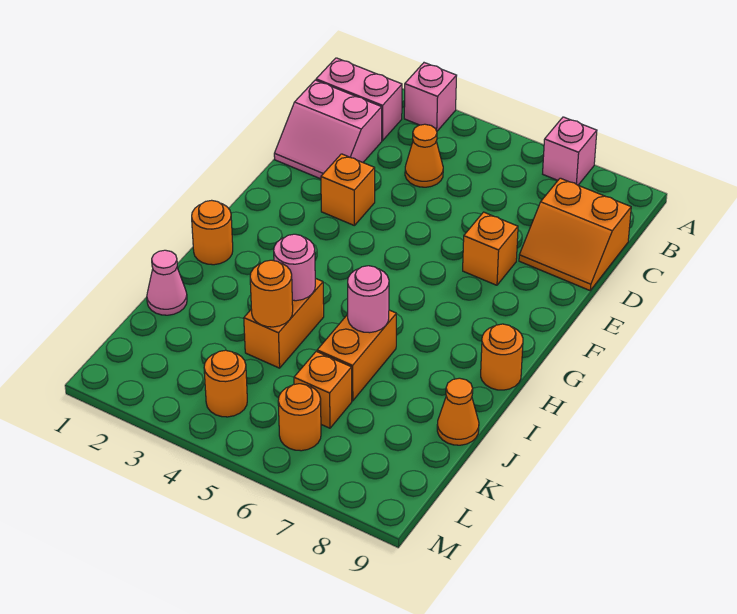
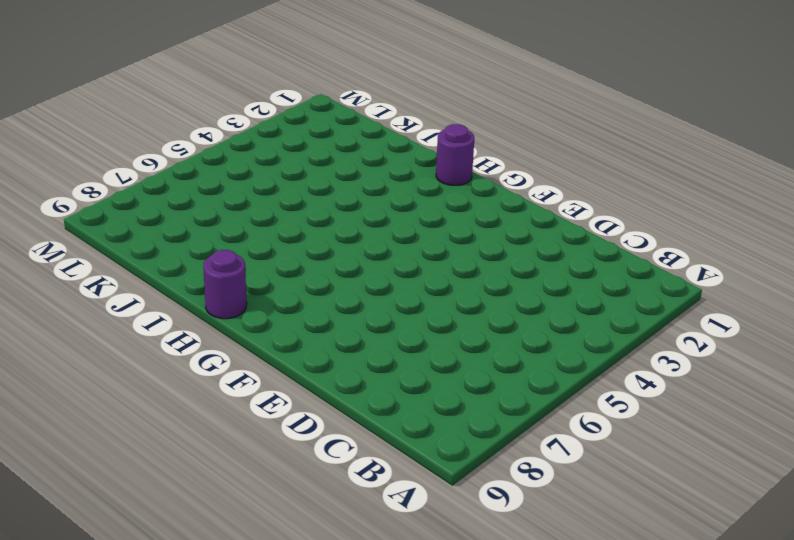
purple 1x1 round brick [436,124,474,185] -> orange 1x1 round brick [192,200,233,265]
purple 1x1 round brick [203,250,247,319] -> orange 1x1 round brick [481,324,523,390]
none -> pink 1x1 brick [404,63,457,131]
none -> pink 1x1 brick [543,117,597,185]
none -> pink 1x2 brick [316,58,402,141]

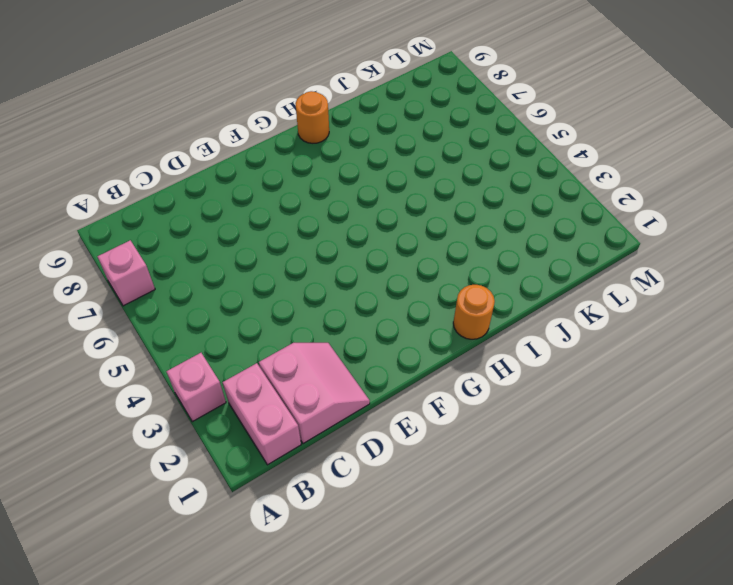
none -> orange 1x1 cone [405,124,443,187]
none -> orange 2x2 slope [519,178,631,290]
none -> orange 1x1 brick [321,154,375,226]

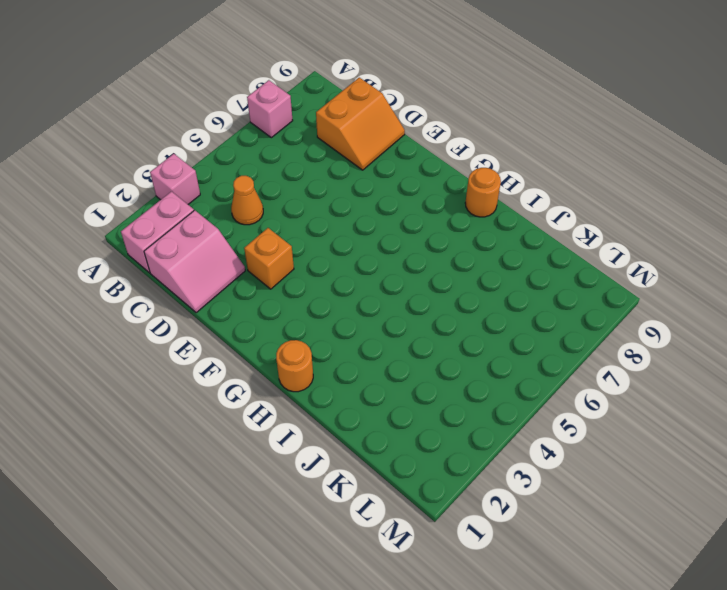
none -> orange 1x1 brick [463,212,518,285]
none -> orange 1x2 brick [244,278,324,368]
none -> orange 1x2 brick [317,310,396,401]

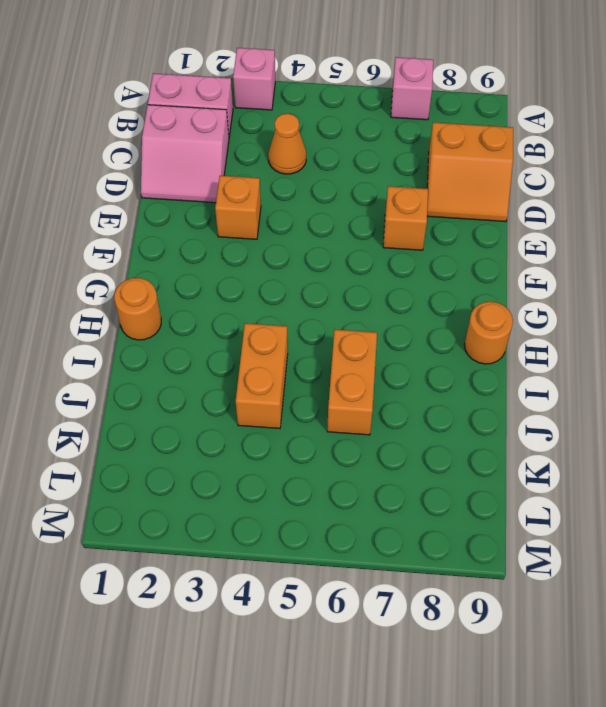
none -> pink 1x1 cone [147,250,187,315]
none -> orange 1x1 cone [437,378,479,445]
none -> orange 1x1 brick [294,351,352,428]

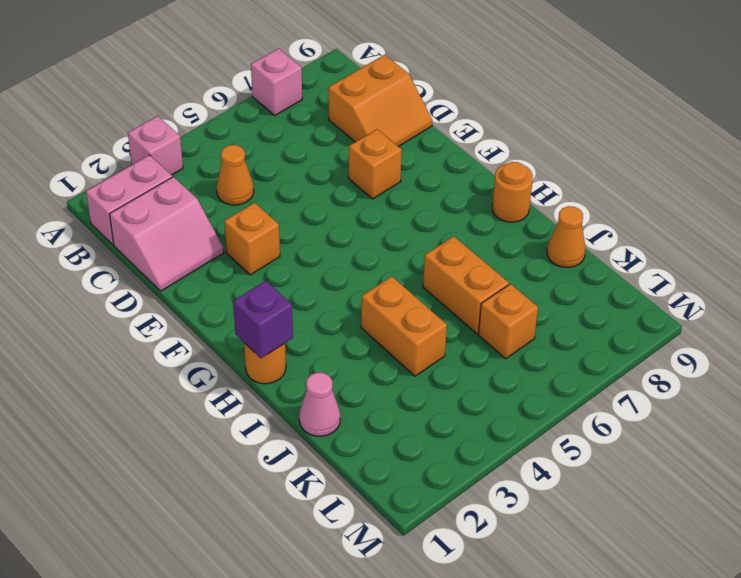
purple 1x1 brick [233,281,293,358] -> none
none -> orange 1x1 round brick [204,350,247,417]
none -> orange 1x1 round brick [278,384,321,451]
none -> pink 1x1 round brick [274,234,315,301]

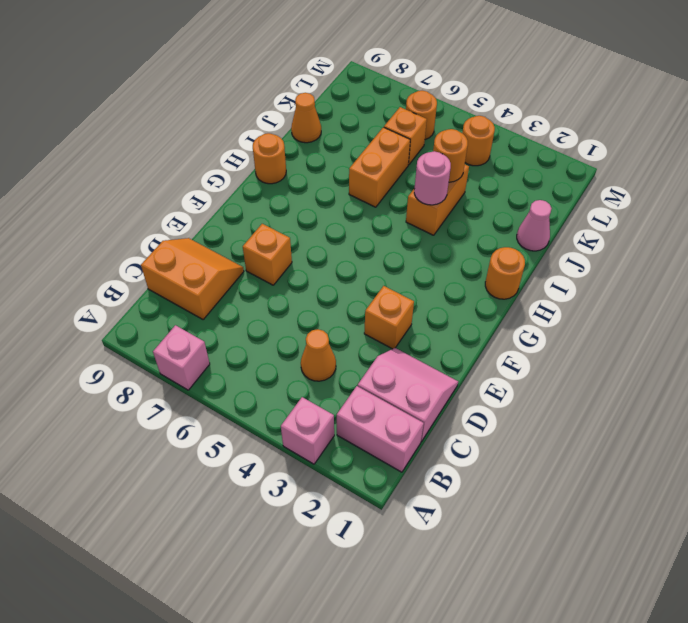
none -> pink 1x1 round brick [348,266,389,333]

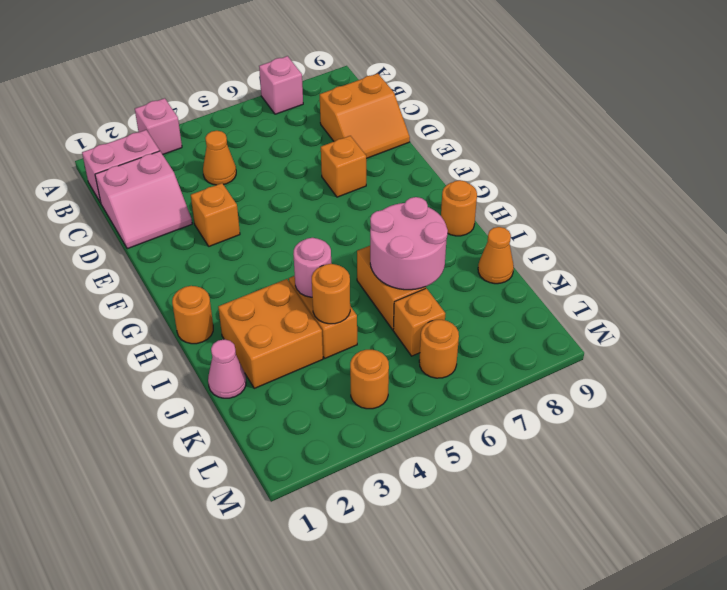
orange 2x2 brick [218,279,323,388] -> none
pink 2x2 round brick [370,197,448,290] -> pink 1x1 round brick [348,266,389,333]

